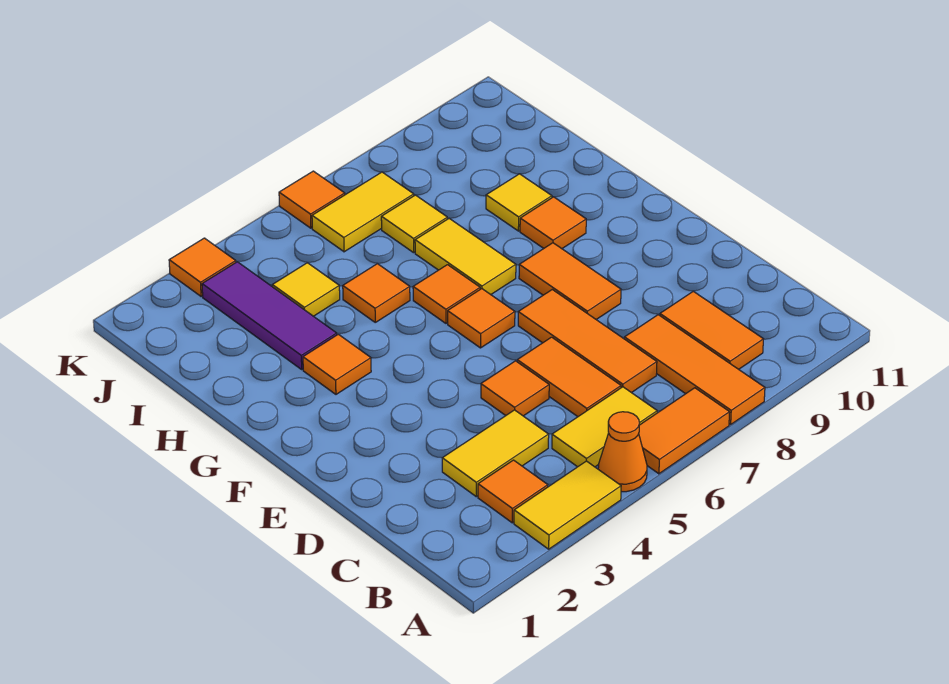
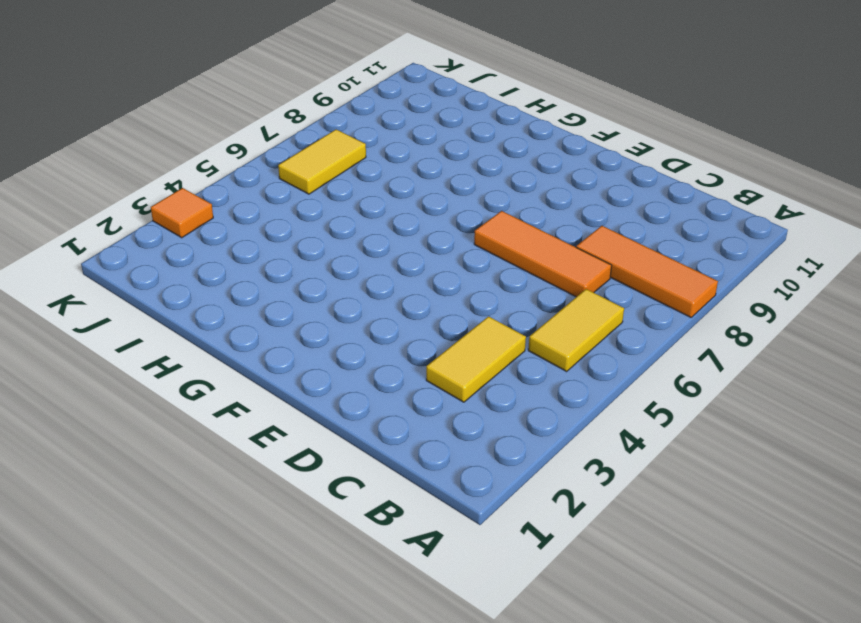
none -> yellow 1x2 tile [514,461,621,549]
none -> orange 1x1 cone [598,412,647,492]
none -> orange 1x2 tile [639,388,730,474]

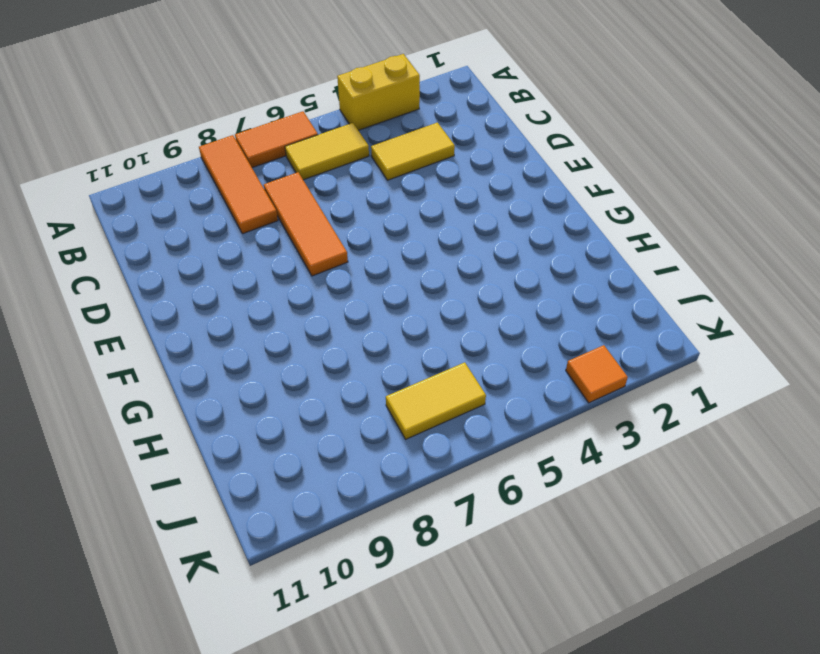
yellow 1x2 brick [337,54,420,130] -> yellow 1x2 tile [514,461,621,549]
none -> orange 1x1 cone [598,412,647,492]
none -> orange 1x1 tile [478,460,548,523]
none -> orange 1x2 tile [660,291,763,369]

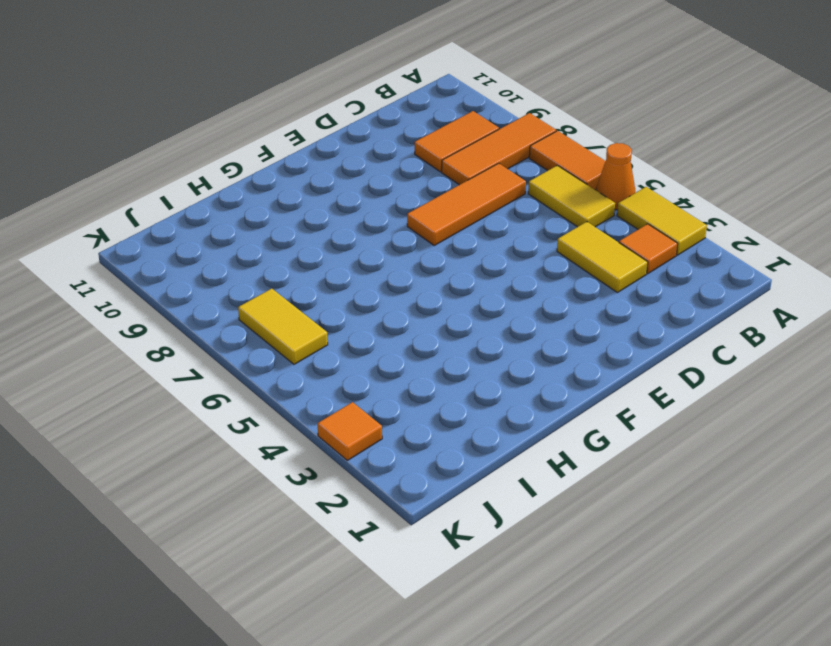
none -> orange 1x2 tile [517,337,621,417]
none -> orange 1x1 tile [481,361,549,416]
none -> orange 1x2 tile [519,243,621,319]

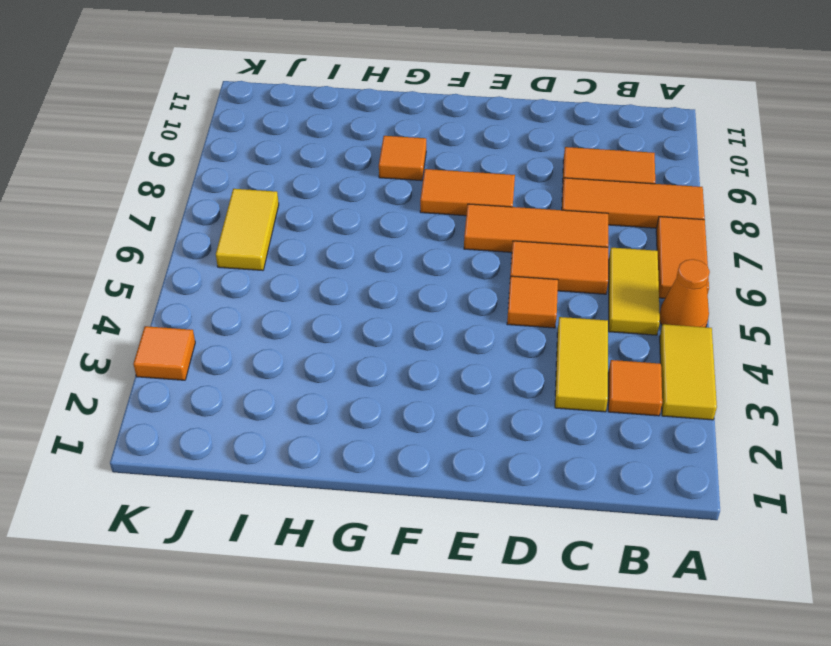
none -> orange 1x1 tile [448,289,515,348]
none -> orange 1x1 tile [303,334,371,394]
none -> orange 1x1 tile [413,265,480,323]

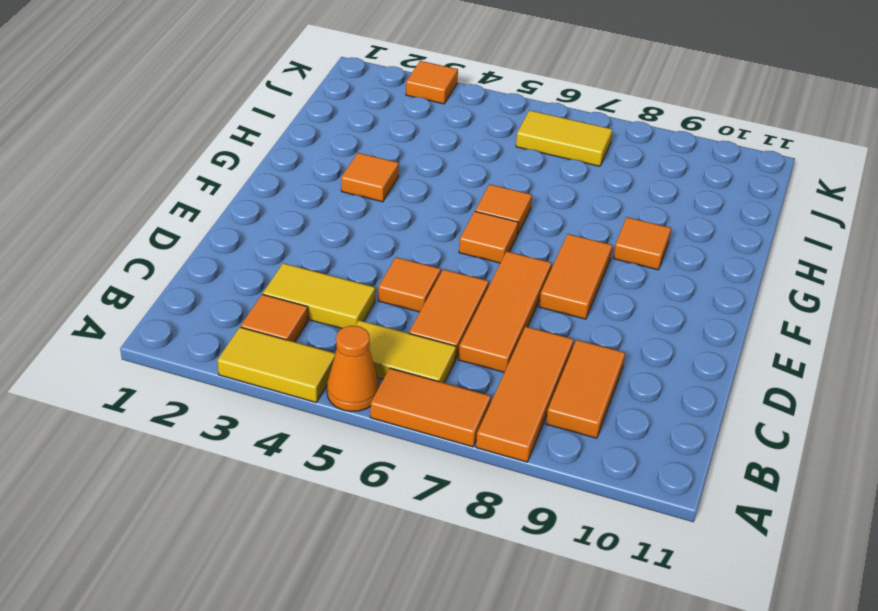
none -> yellow 1x2 tile [415,219,516,295]
none -> purple 1x3 tile [202,262,337,369]
none -> orange 1x1 tile [343,264,410,322]

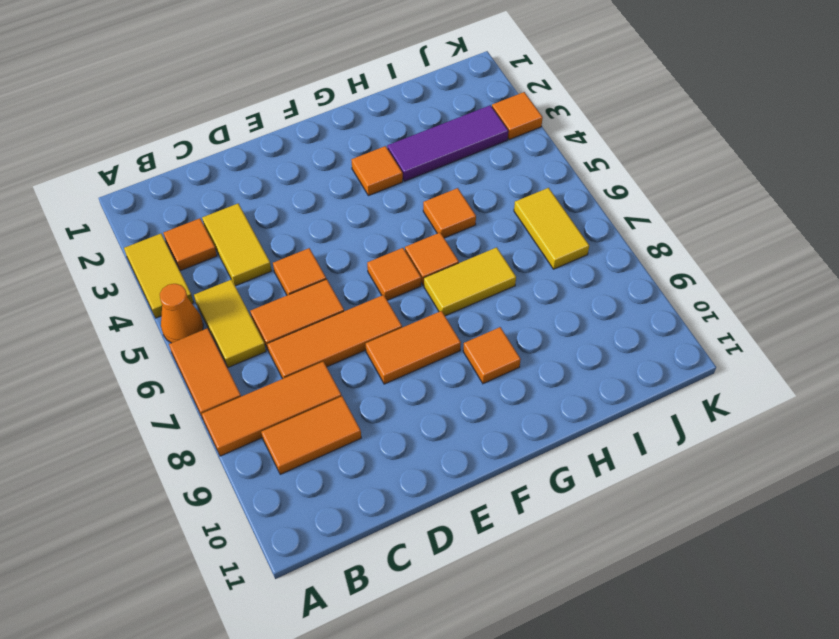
none -> yellow 1x1 tile [486,174,552,231]
none -> yellow 1x1 tile [272,263,340,316]
none -> yellow 1x1 tile [381,195,447,253]

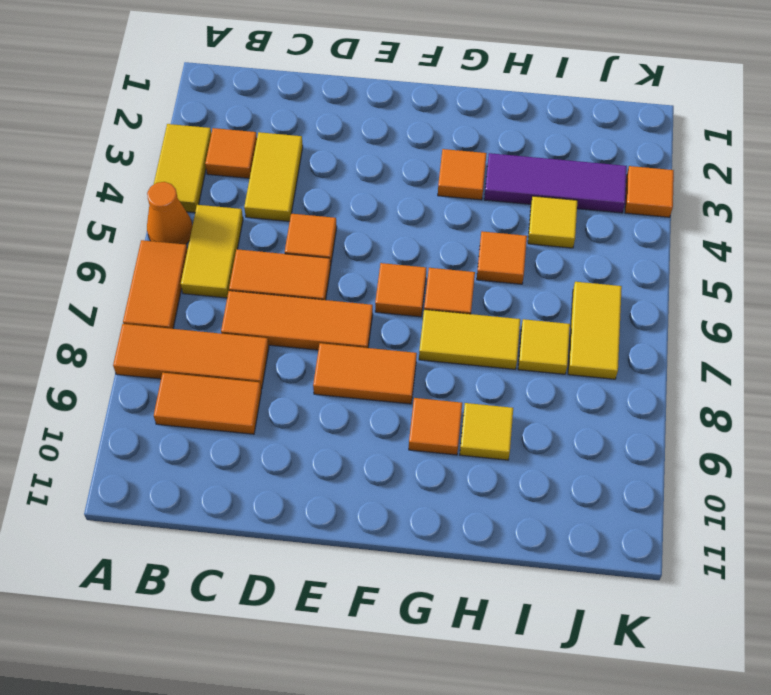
none -> orange 1x1 tile [279,171,345,228]

